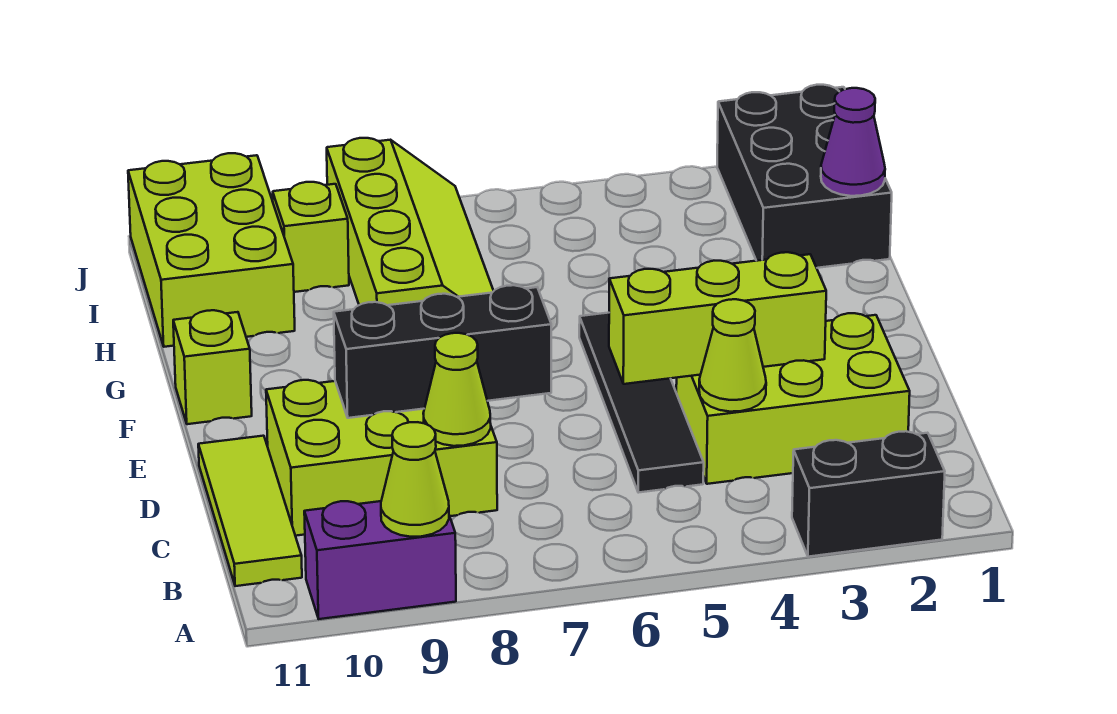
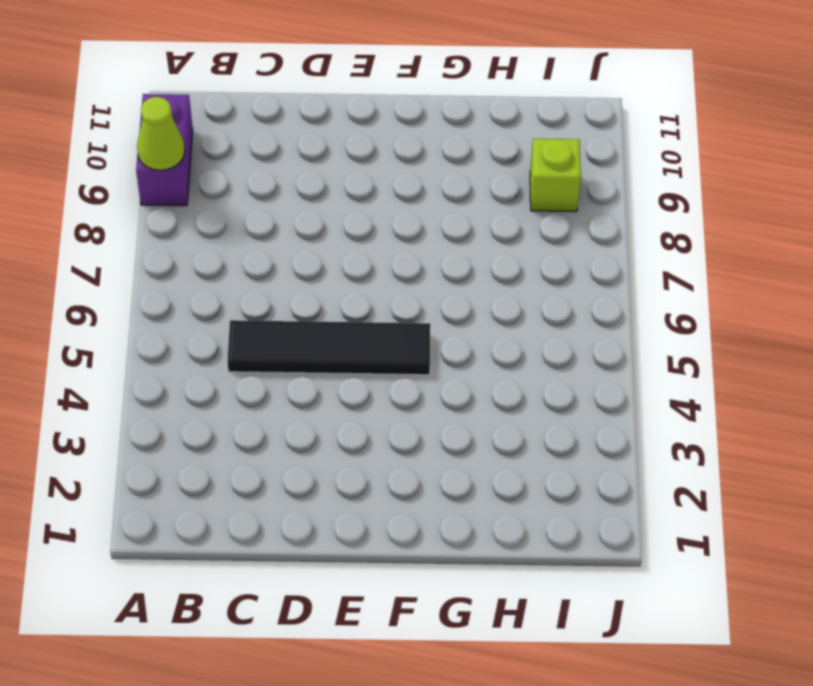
none -> black 1x2 brick [792,431,945,557]
none -> lime 1x3 tile [198,436,302,586]
none -> lime 2x3 brick [676,313,910,484]

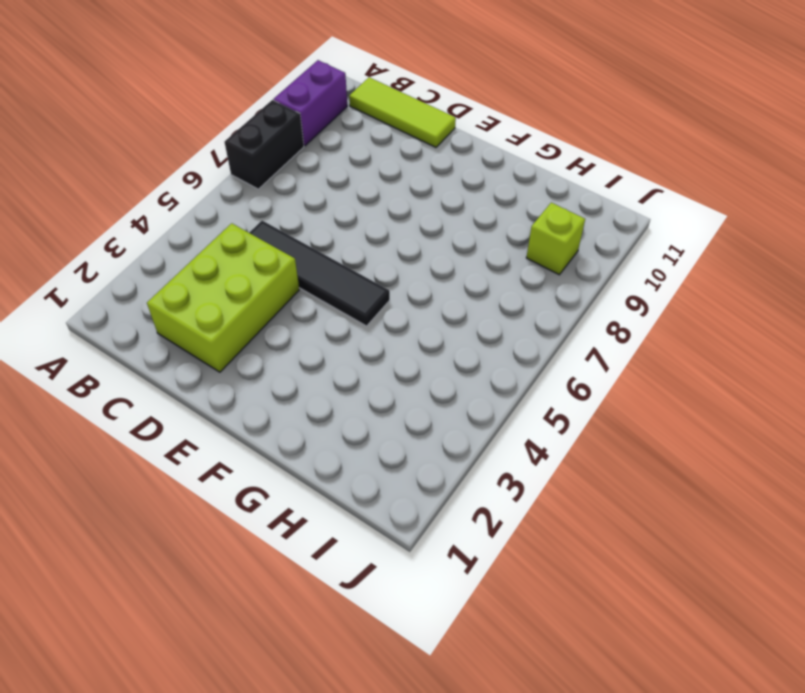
black 1x2 brick [225,100,304,189] -> black 1x2 brick moved to [792,431,945,557]
none -> lime 2x3 brick [266,380,497,536]
none -> lime 1x1 brick [173,310,252,424]
none -> lime 2x4 slope [327,138,493,305]

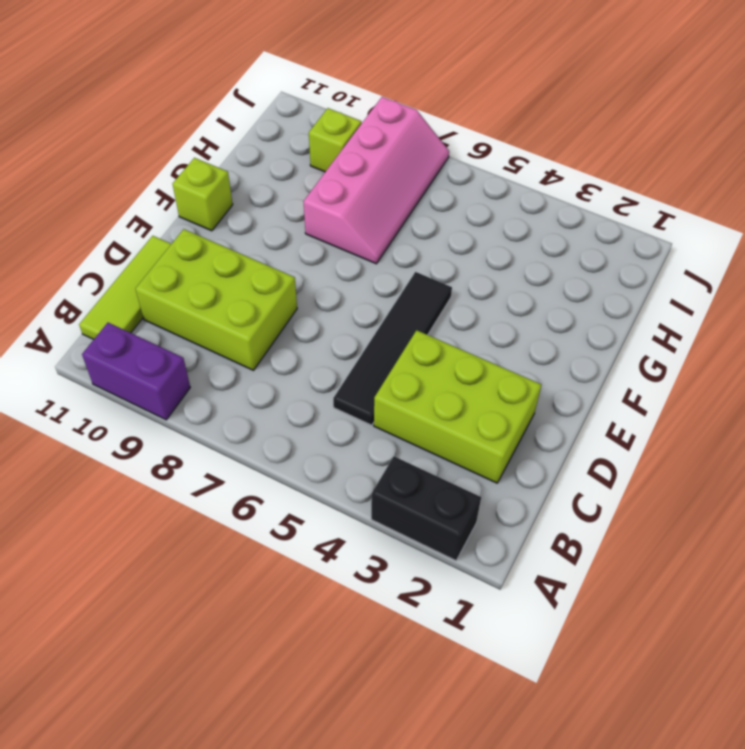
pink 2x4 slope [304,97,449,264] -> lime 2x4 slope [327,138,493,305]
none -> black 2x3 brick [717,85,892,268]
none -> lime 2x3 brick [128,153,295,347]
none -> lime 1x1 cone [381,422,449,537]

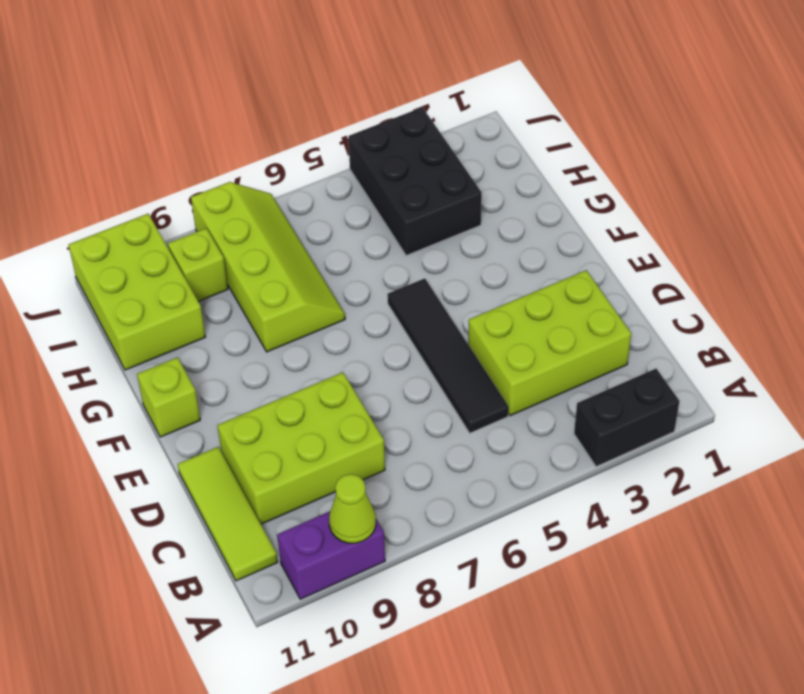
black 2x3 brick [348,107,482,256] -> black 2x3 brick moved to [717,85,892,268]
none -> lime 1x1 cone [699,299,766,412]
none -> lime 1x1 cone [423,333,491,446]
none -> lime 1x3 brick [609,252,826,384]

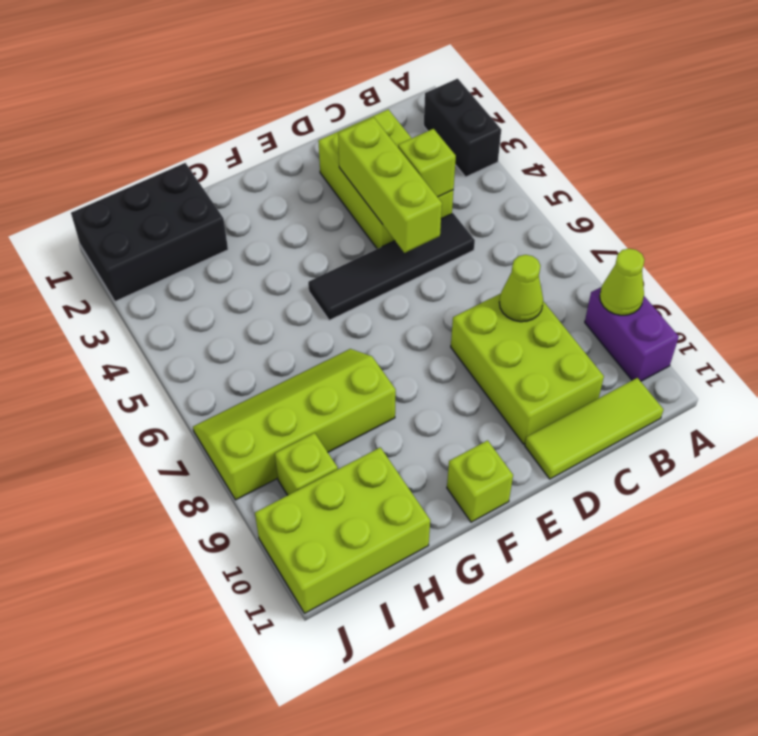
lime 1x1 brick [398,129,456,197] -> lime 1x1 cone [699,299,766,412]
none -> black 1x3 brick [334,285,551,418]
none -> purple 1x1 cone [821,88,885,196]

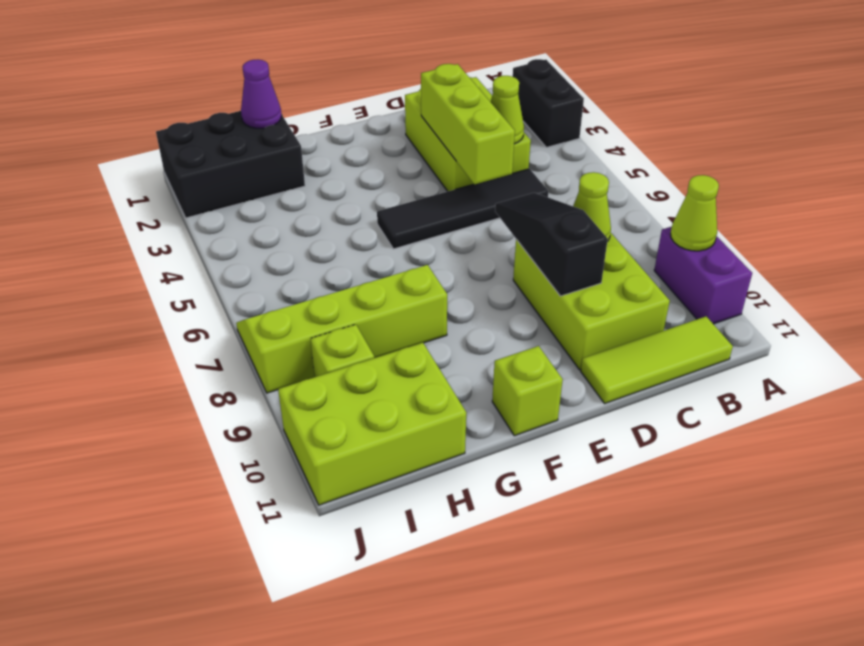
black 1x3 slope [495,193,608,296] -> black 1x3 brick [334,285,551,418]

